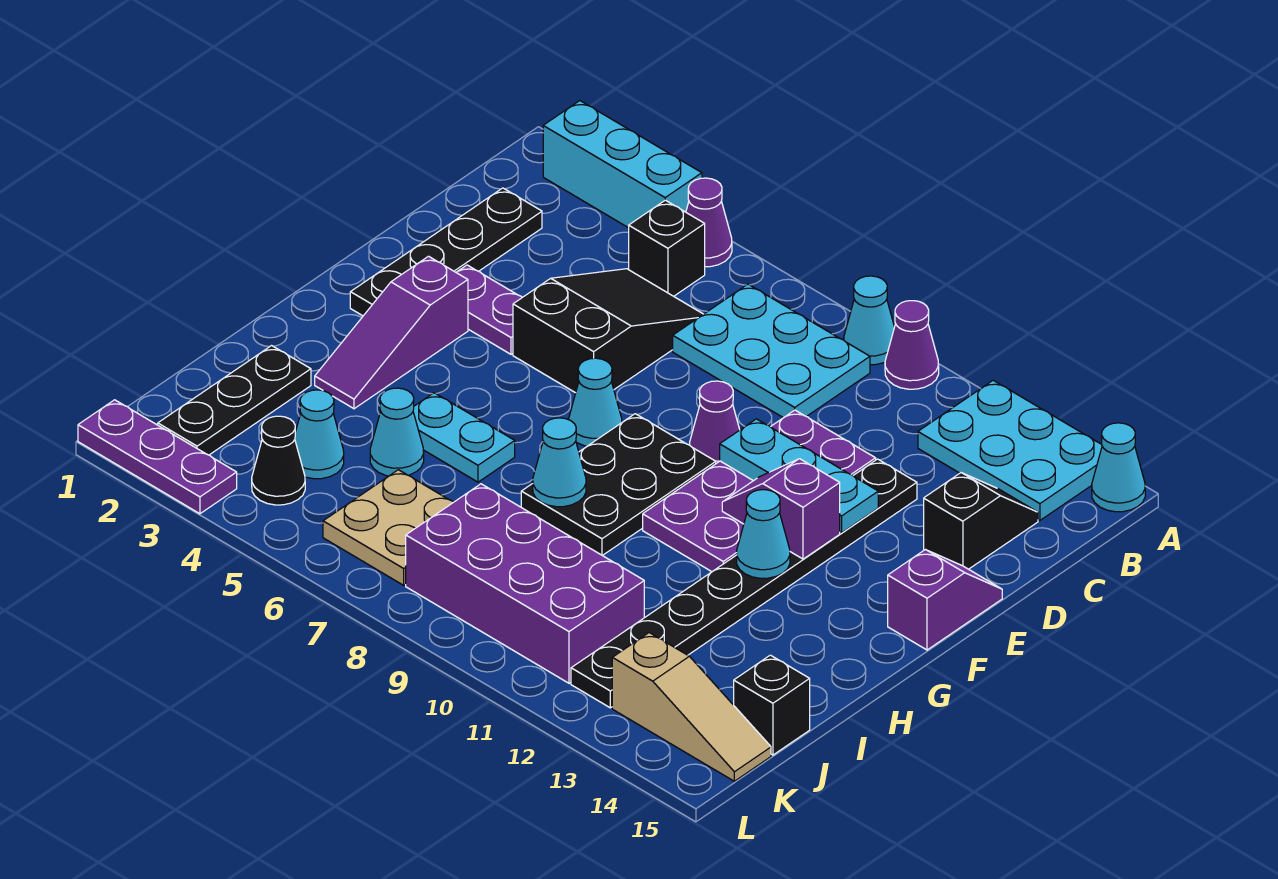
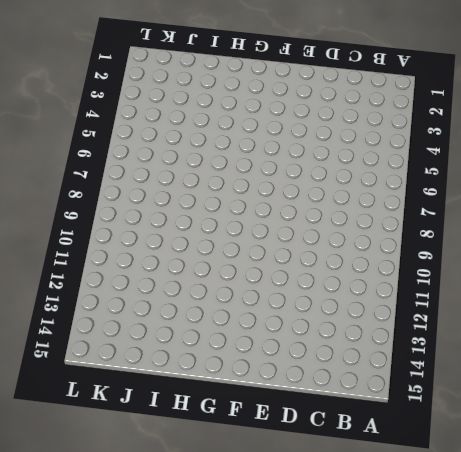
none -> cyan 1x3 brick [543,101,702,228]
none -> purple 1x1 cone [686,178,732,267]
none -> cyan 1x1 cone [844,276,894,365]
none -> purple 1x1 cone [885,301,939,389]

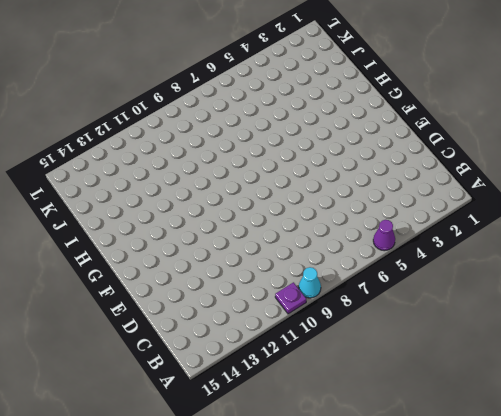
purple 1x1 plate [275,282,306,314] -> purple 1x1 cone [885,301,939,389]
none -> cyan 1x3 brick [543,101,702,228]
none -> cyan 2x3 plate [918,380,1102,520]
none -> cyan 1x1 cone [1092,423,1145,512]
none -> black 1x1 brick [629,200,705,296]

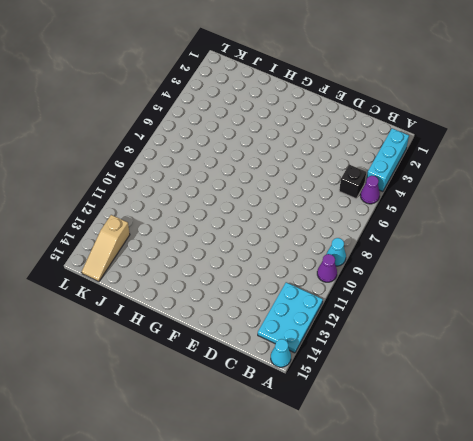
none -> cyan 2x3 plate [673,284,870,418]
none -> black 1x4 plate [350,188,542,316]
none -> black 2x3 slope [513,269,703,393]
none -> black 1x2 slope [924,473,1038,569]

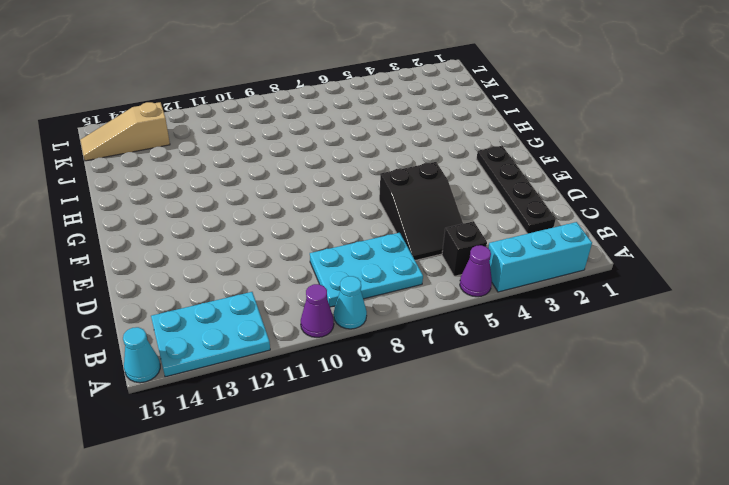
none -> black 1x2 slope [924,473,1038,569]
none -> purple 2x4 plate [643,410,876,572]
none -> black 1x8 plate [571,459,917,708]
none -> purple 1x2 plate [456,265,522,354]

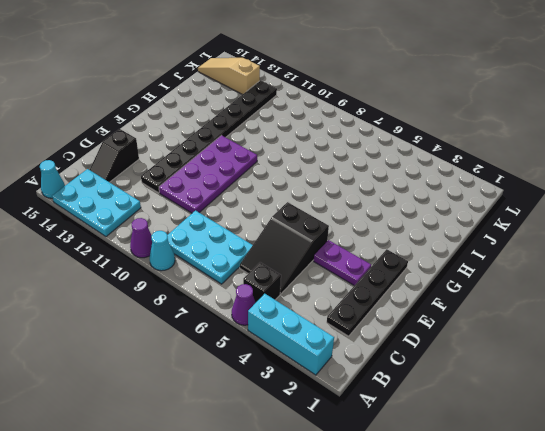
none -> purple 1x1 cone [690,381,740,463]
none -> purple 1x2 slope [888,550,1002,650]
none -> purple 1x3 slope [315,256,468,409]
none -> cyan 1x1 cone [568,358,622,446]

